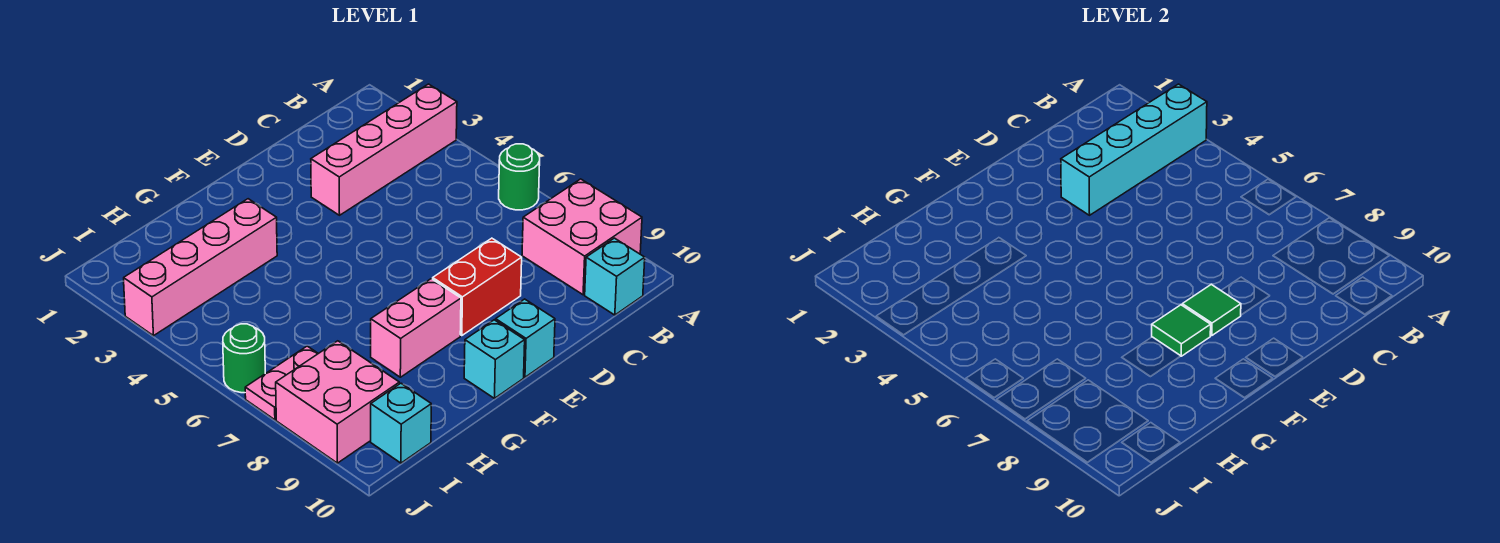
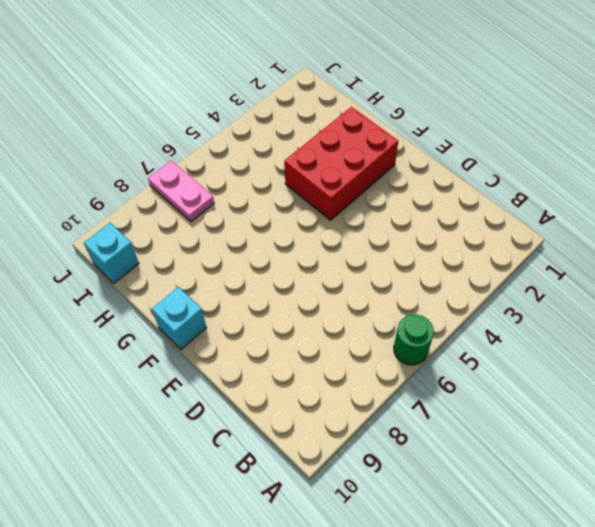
red 2x3 brick [284,107,398,220] -> pink 1x4 brick [124,199,277,336]
none -> pink 1x4 brick [311,84,457,215]
none -> pink 2x2 brick [522,179,642,295]
none -> cyan 1x1 brick [585,238,645,315]

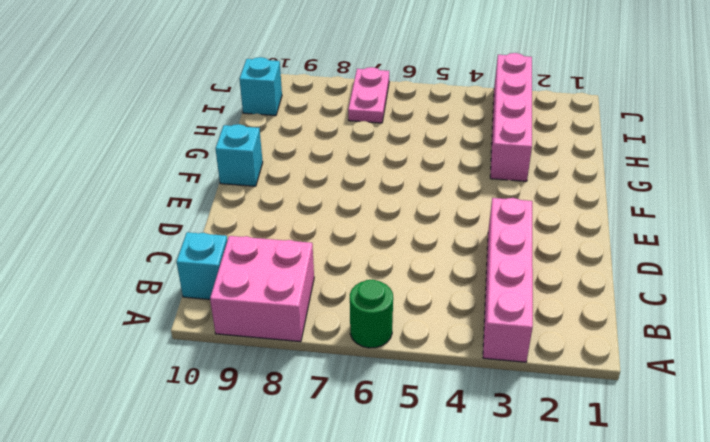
none -> red 1x2 brick [433,238,522,336]
none -> cyan 1x1 brick [496,299,555,377]
none -> pink 1x2 brick [371,279,461,377]

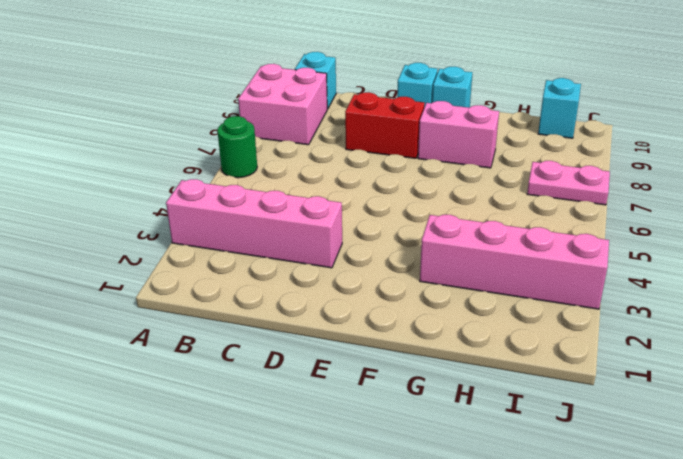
none -> pink 2x2 brick [276,341,399,463]
none -> green 1x1 round brick [223,324,265,393]
none -> cyan 1x4 brick [1061,84,1207,215]

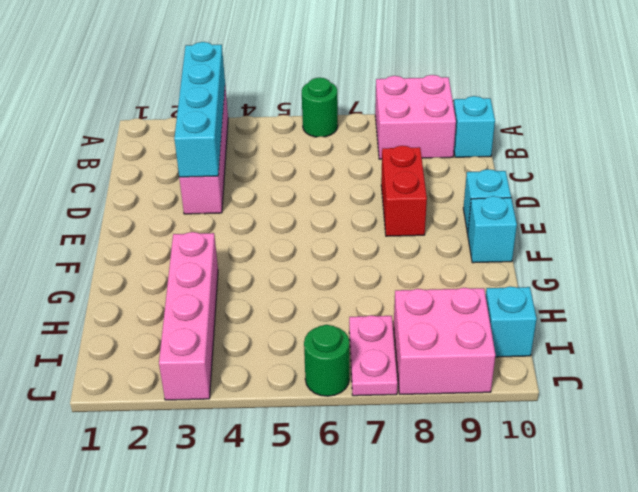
none -> pink 1x2 brick [371,279,461,377]
none -> green 1x1 tile [1182,284,1241,336]
none -> green 1x1 tile [1152,305,1211,356]

